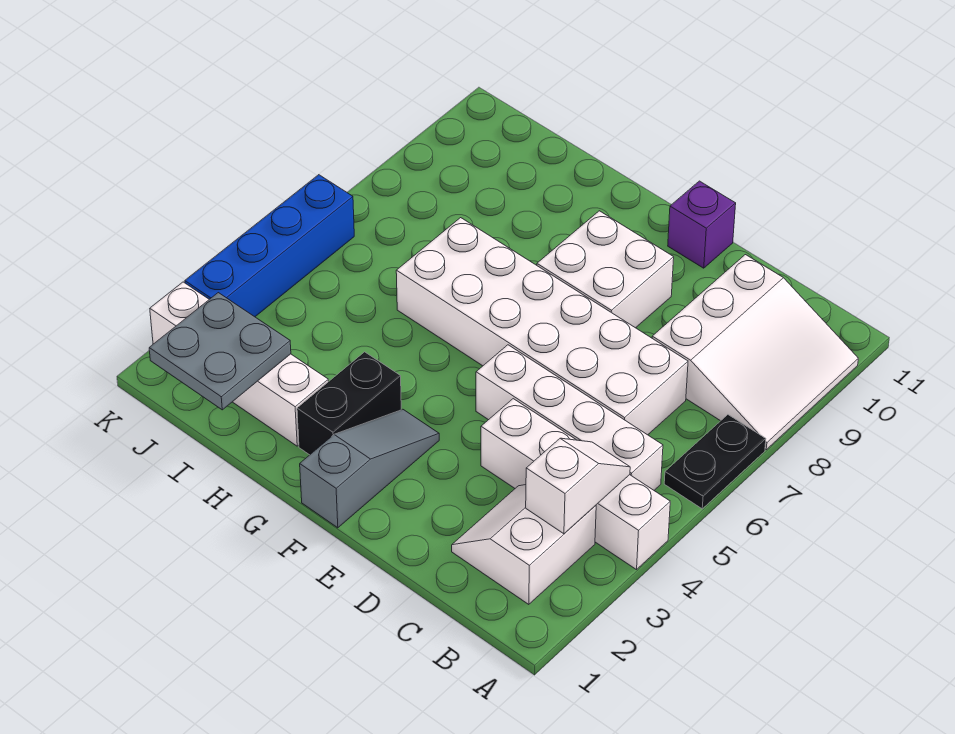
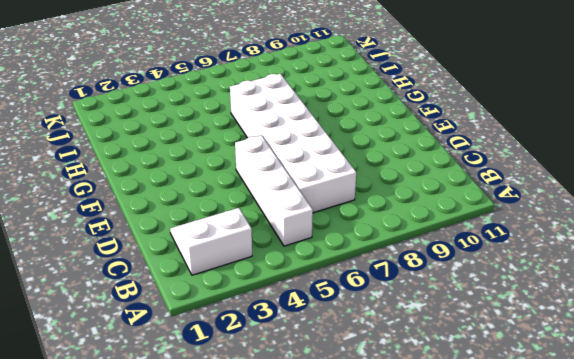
none -> white 1x4 brick [481,399,670,570]
none -> black 1x2 plate [664,415,766,509]
none -> white 3x3 slope [652,255,858,450]

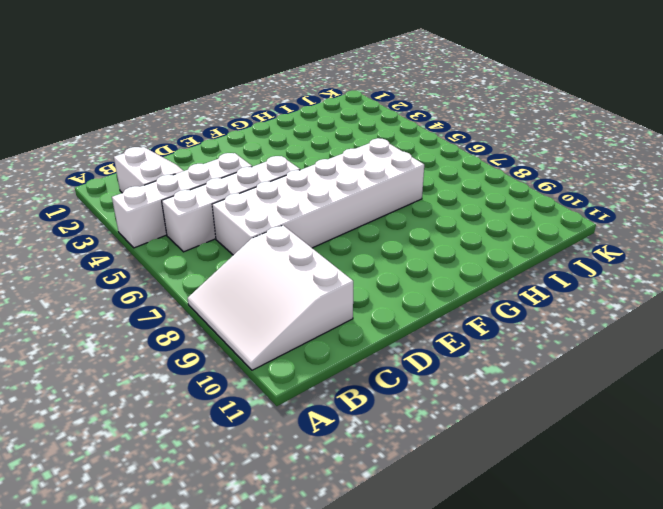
none -> black 1x2 plate [664,415,766,509]
none -> white 2x2 brick [537,211,674,328]
none -> purple 1x1 brick [668,181,736,268]

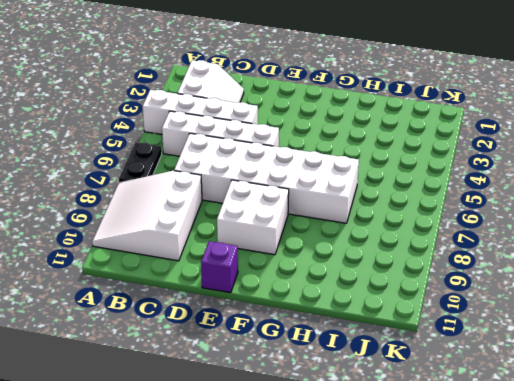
none -> grey 1x3 slope [300,409,439,528]
none -> black 1x2 brick [297,352,401,455]
none -> white 1x4 brick [150,282,329,446]

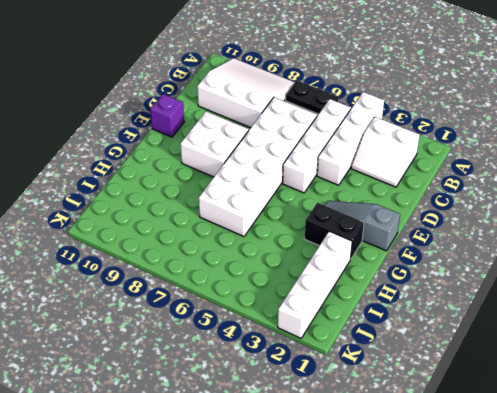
none -> blue 1x4 brick [185,175,354,317]
none -> white 1x2 slope [526,438,630,534]
none -> grey 2x2 plate [149,293,291,410]

